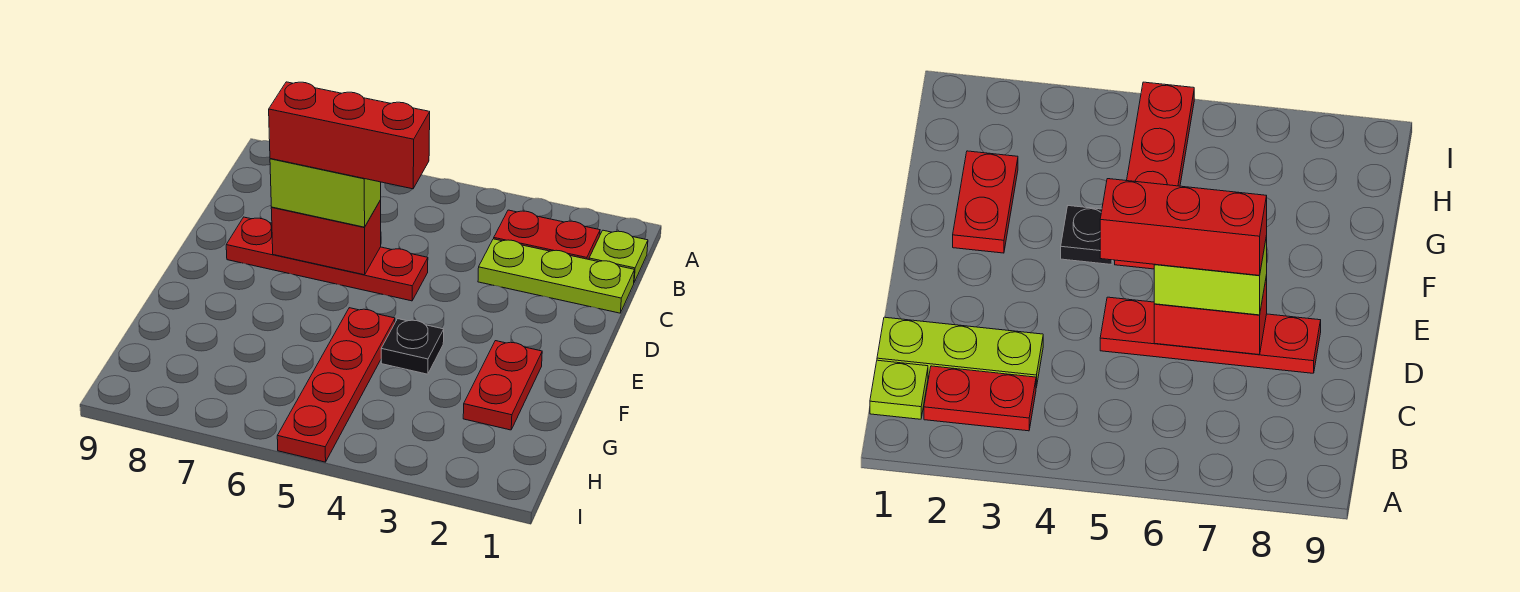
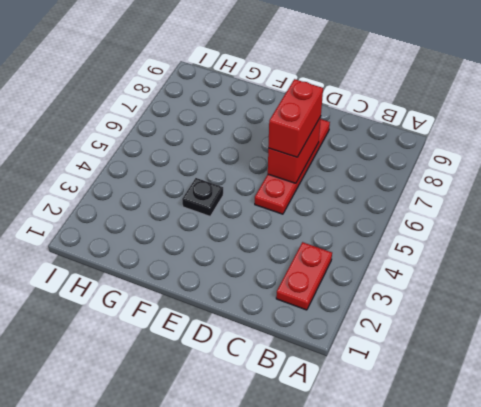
red 1x2 brick [268,79,323,157] -> lime 1x2 brick [270,159,381,227]
none -> lime 1x1 plate [589,230,648,282]
none -> lime 1x3 plate [478,239,634,313]

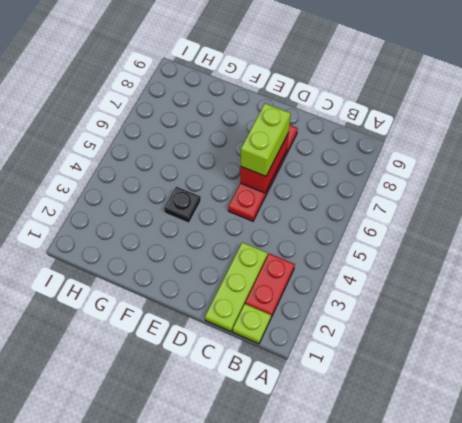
none -> red 1x2 plate [463,341,542,430]
none -> red 1x4 plate [277,308,395,462]

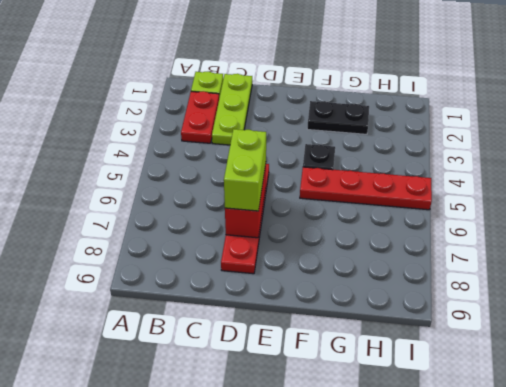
black 1x2 plate [307,101,369,134] -> red 1x2 plate [463,341,542,430]
none -> red 1x3 brick [269,82,430,189]

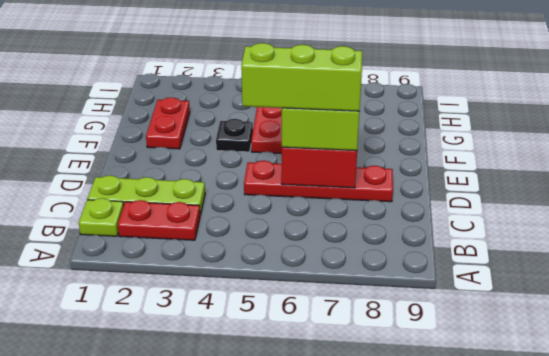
lime 1x3 brick [241,43,362,111] -> red 1x3 brick [269,82,430,189]

